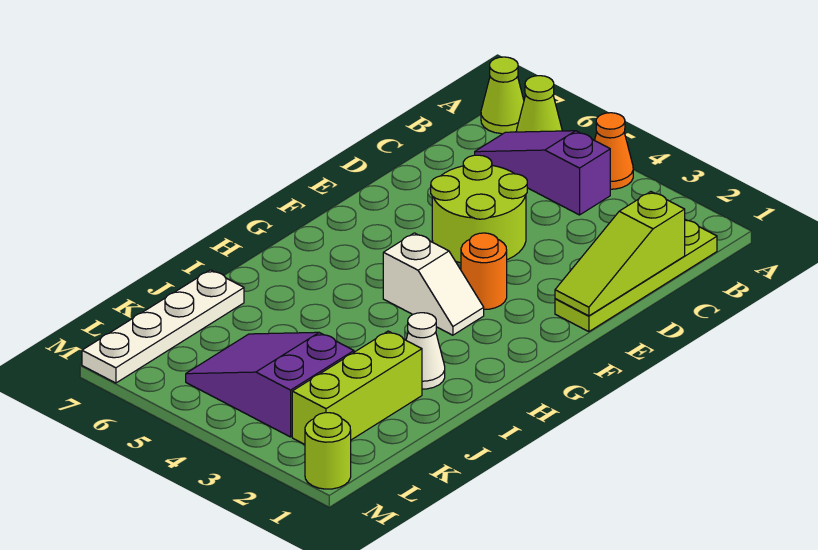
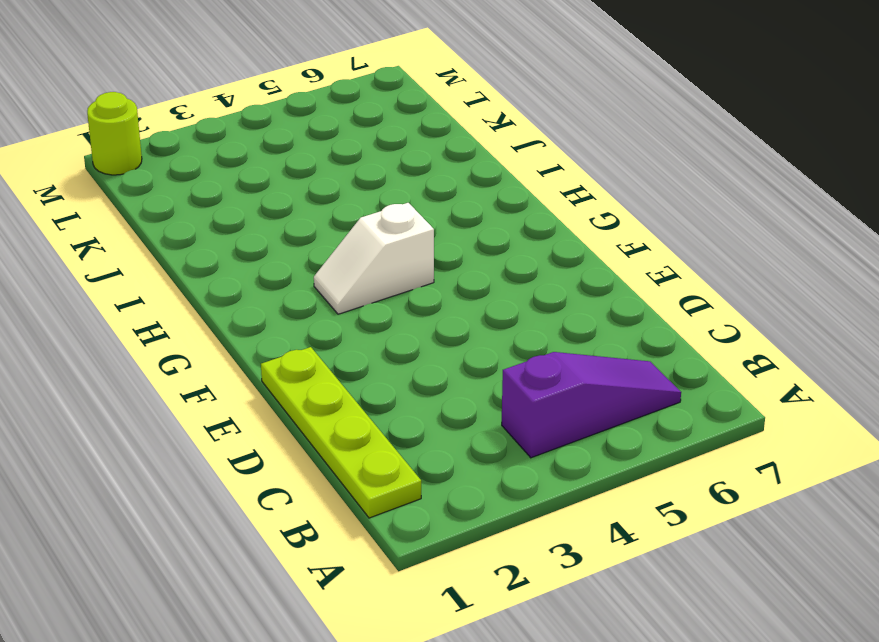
none -> orange 1x1 cone [595,113,633,189]
none -> lime 1x1 cone [517,76,562,132]
none -> lime 1x1 cone [481,57,524,134]

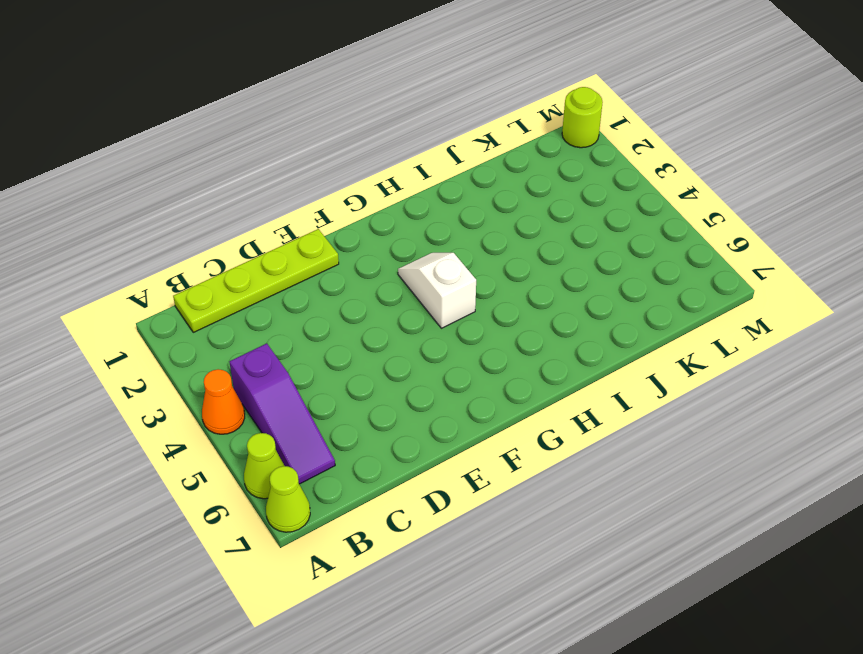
none -> lime 2x2 round brick [431,155,527,263]
none -> orange 1x1 round brick [461,233,507,309]
none -> white 1x1 cone [406,313,445,389]

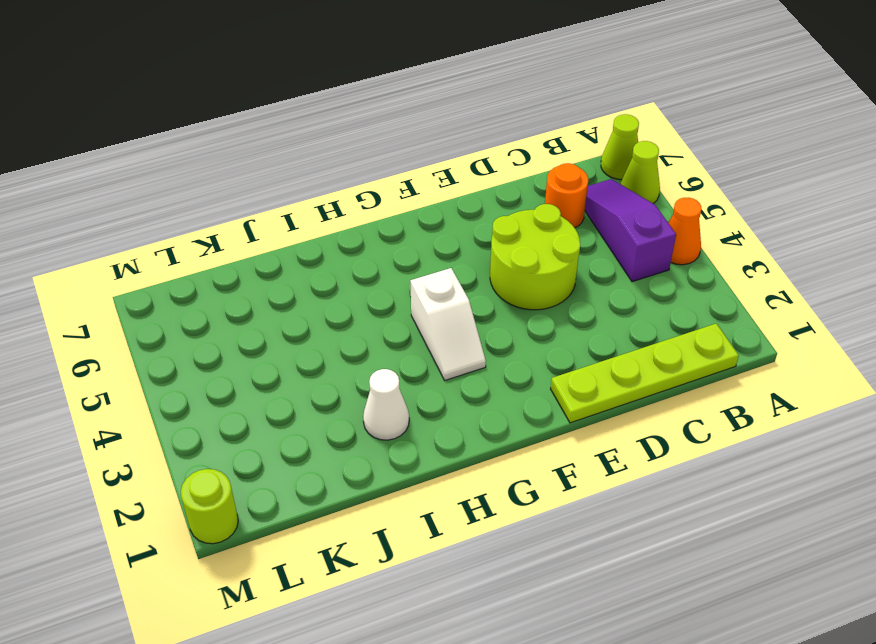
orange 1x1 round brick [545,163,588,228] -> orange 1x1 round brick moved to [461,233,507,309]
none -> lime 1x3 brick [292,331,422,444]
none -> white 1x4 plate [82,270,244,383]
none -> purple 2x3 slope [186,332,354,437]

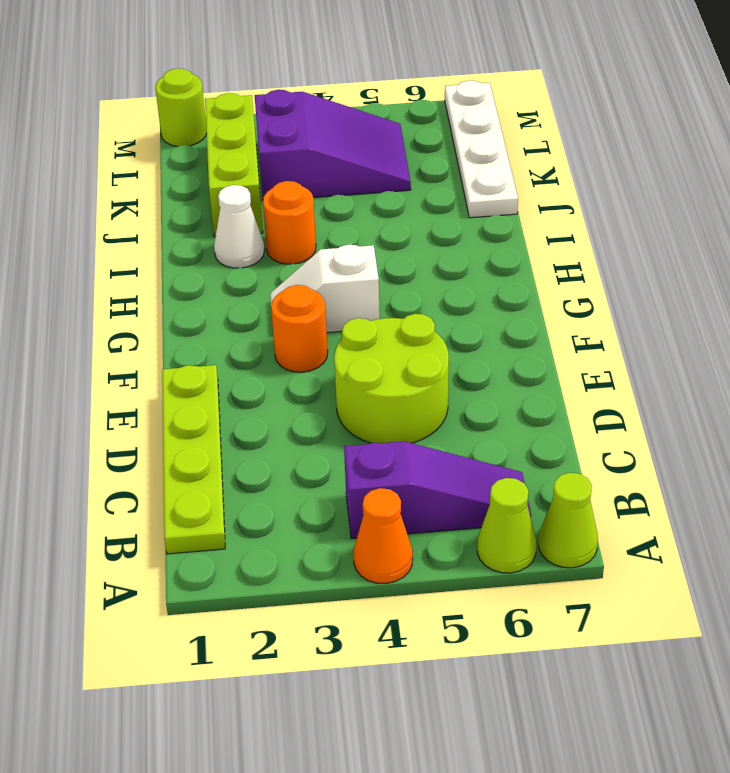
orange 1x1 round brick [263,181,316,264] -> none
none -> lime 1x3 slope [555,192,685,316]

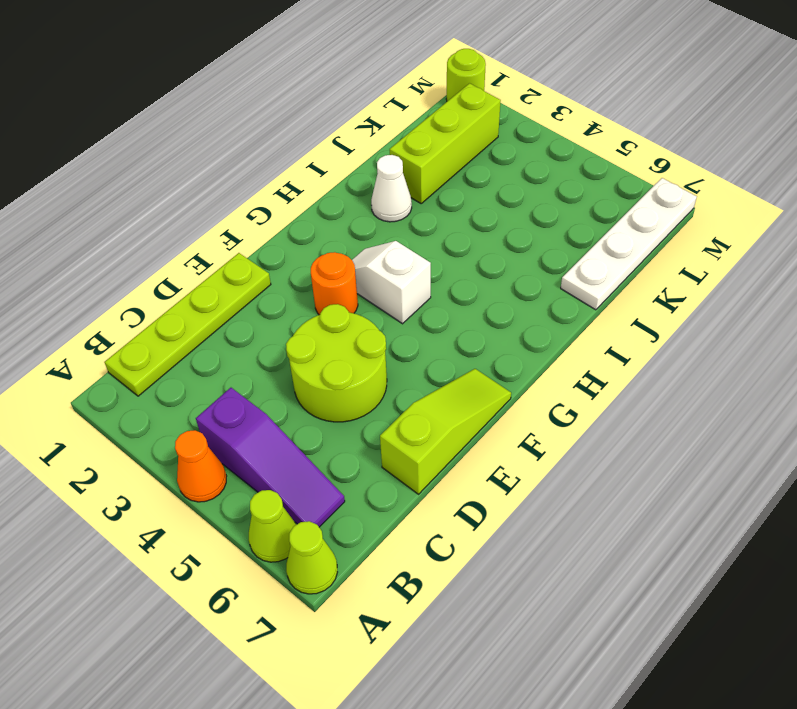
lime 1x3 slope [380,369,511,494] -> lime 1x3 slope moved to [555,192,685,316]
none -> purple 2x3 slope [186,332,354,437]

